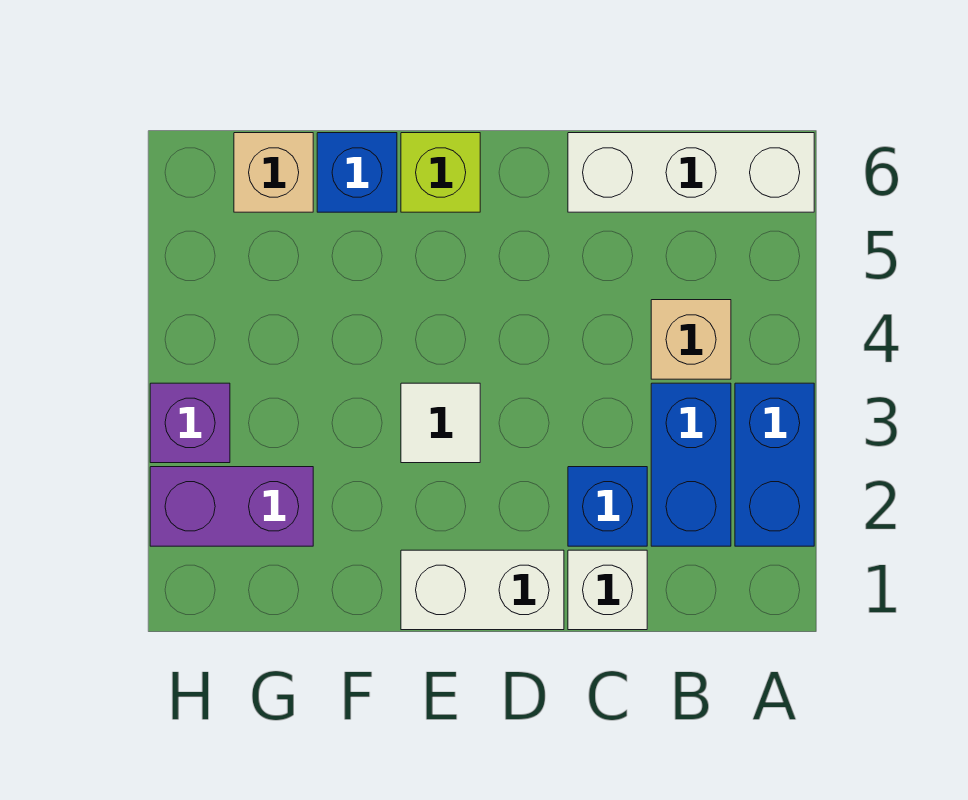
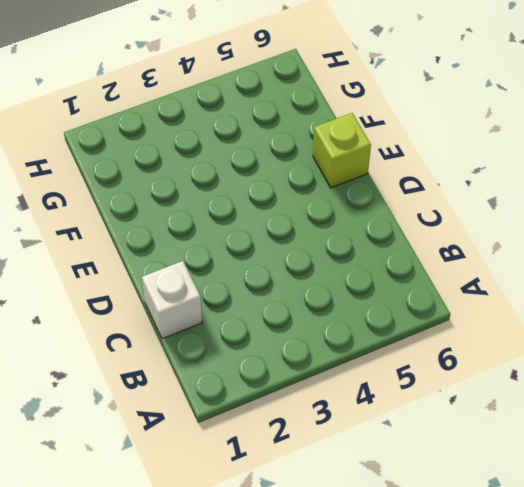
none -> blue 1x2 brick [735,383,814,546]
none -> white 1x3 brick [568,133,814,212]
none -> blue 1x2 brick [651,383,731,546]

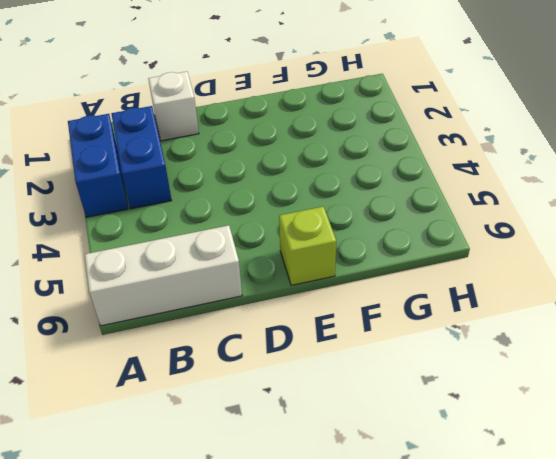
none -> tan 1x1 brick [651,300,731,379]
none -> blue 1x1 brick [568,467,647,546]
none -> white 1x2 brick [401,550,564,630]

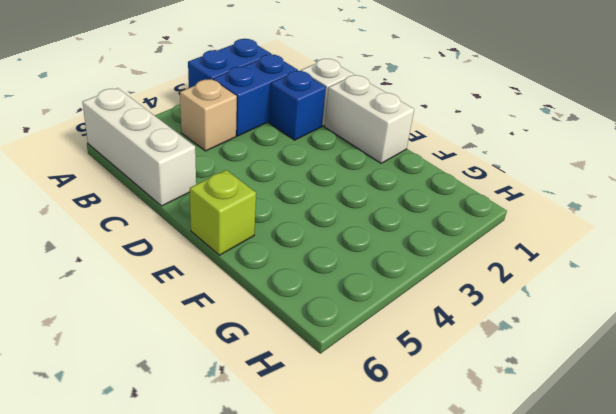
none -> white 1x1 tile [401,383,480,463]
none -> blue 1x1 brick [317,133,397,212]
none -> purple 1x2 brick [150,467,313,546]

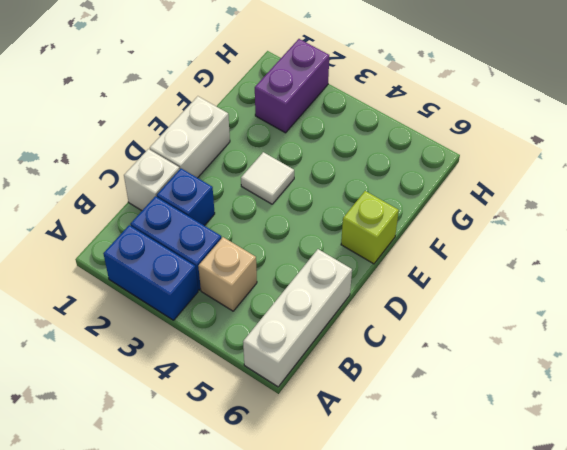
none -> blue 1x1 brick [317,133,397,212]
none -> tan 1x1 brick [234,133,313,212]
none -> purple 1x1 brick [150,383,230,463]

